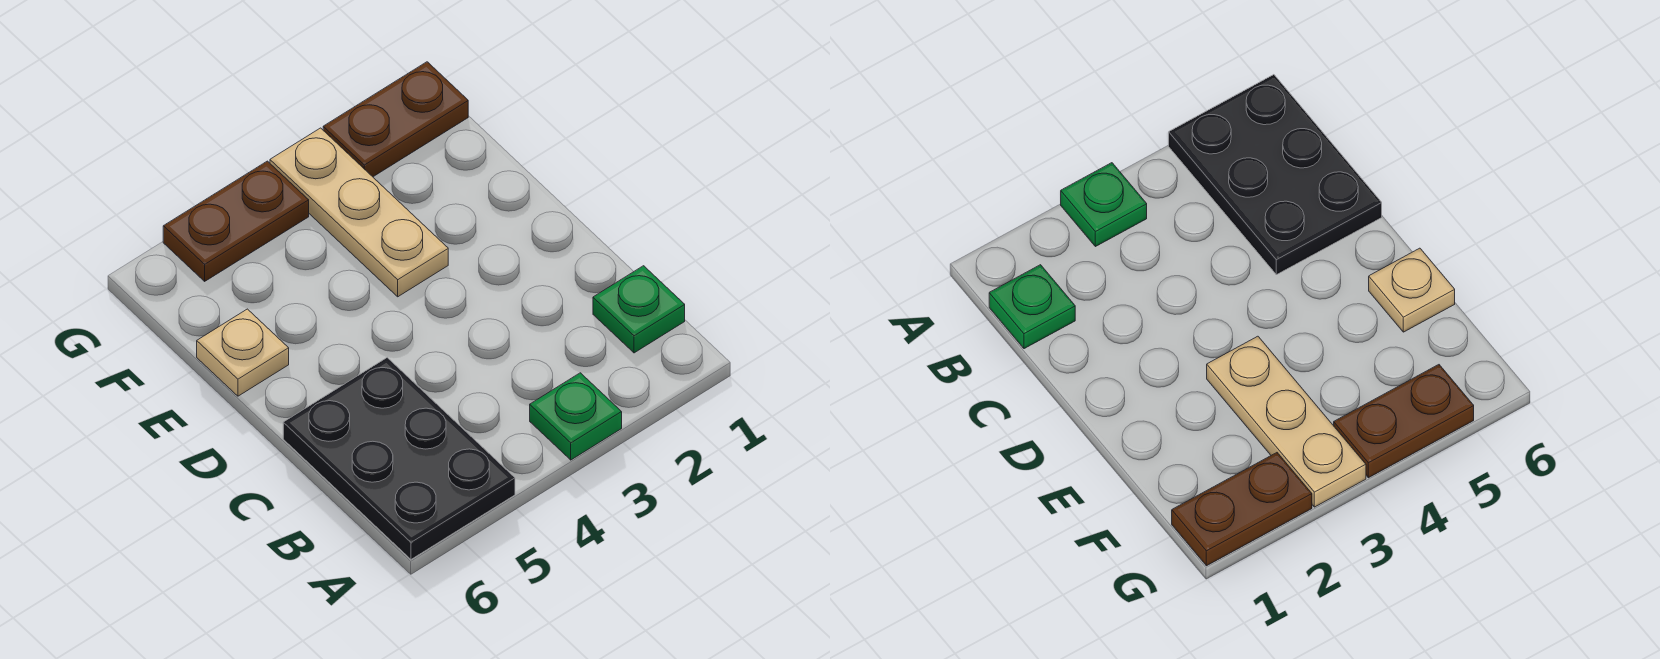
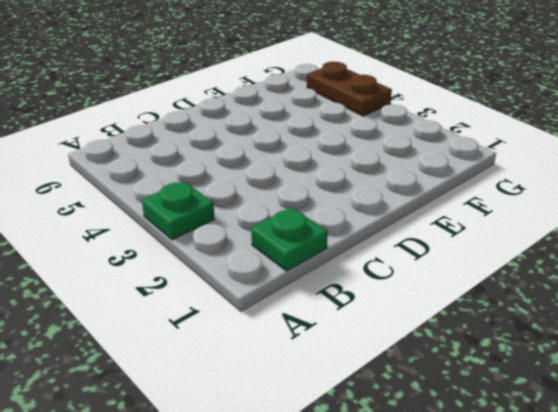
none -> black 2x3 plate [283,358,515,559]
none -> tan 1x3 plate [270,128,448,297]

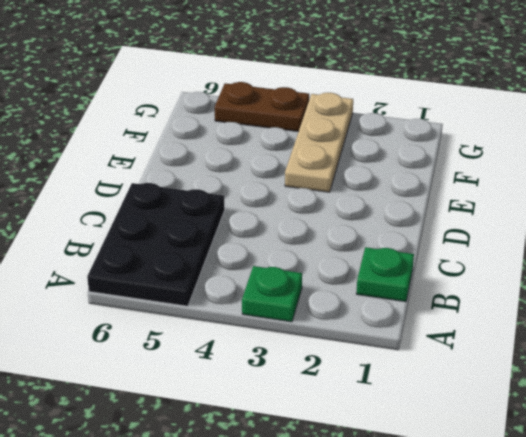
none -> tan 1x1 plate [197,309,289,396]
none -> brown 1x2 plate [323,62,468,177]

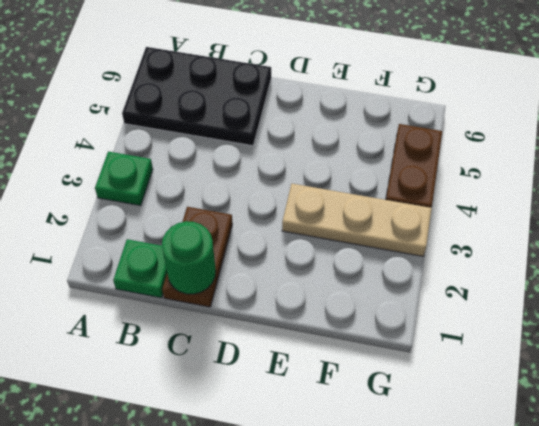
brown 1x2 plate [162,207,232,307] -> brown 1x2 plate moved to [323,62,468,177]
green 1x1 round brick [162,221,216,294] -> none
none -> tan 1x1 plate [197,309,289,396]

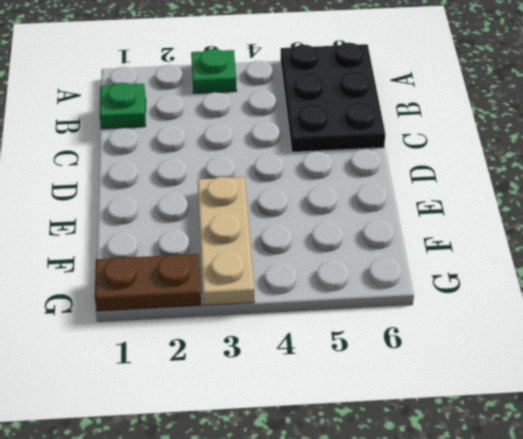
none -> tan 1x1 plate [197,309,289,396]
none -> brown 1x2 plate [163,161,309,281]

